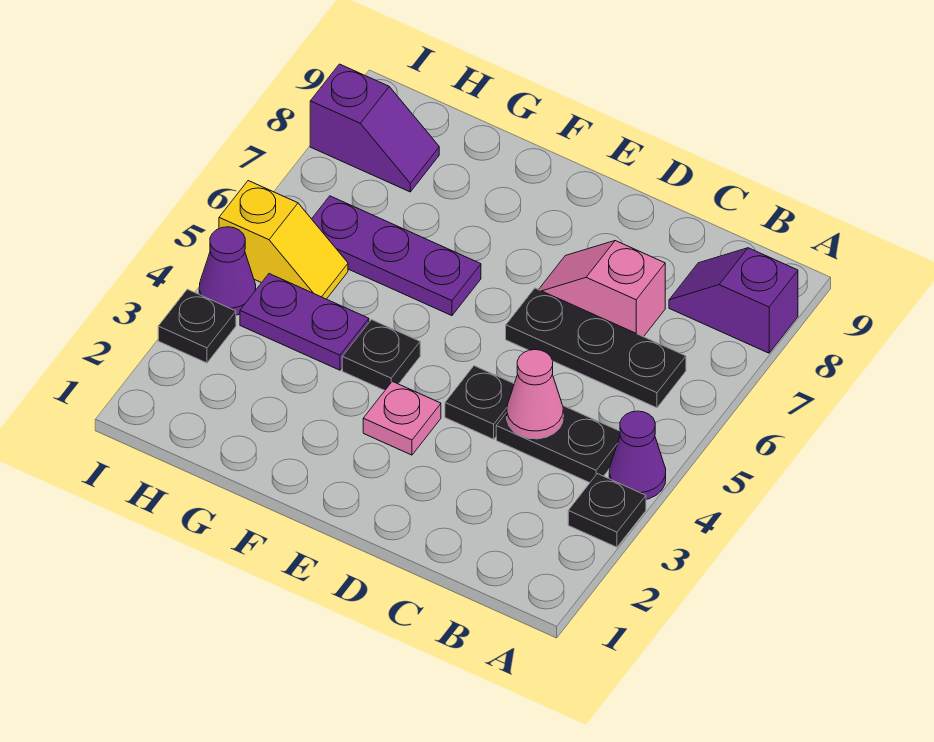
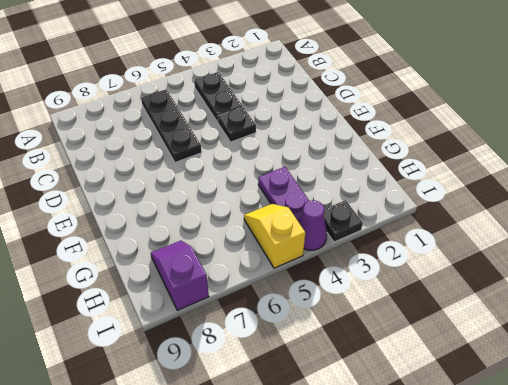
none -> black 1x1 plate [568,474,646,547]
none -> purple 1x1 cone [609,411,666,499]
none -> purple 1x2 slope [669,248,798,353]

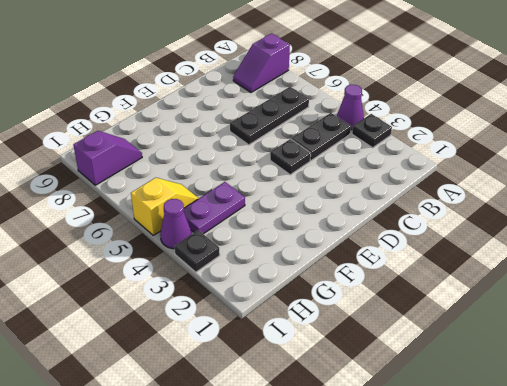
none -> pink 1x2 slope [539,241,665,337]
none -> pink 1x1 plate [363,381,441,455]
none -> black 1x1 plate [342,320,420,390]

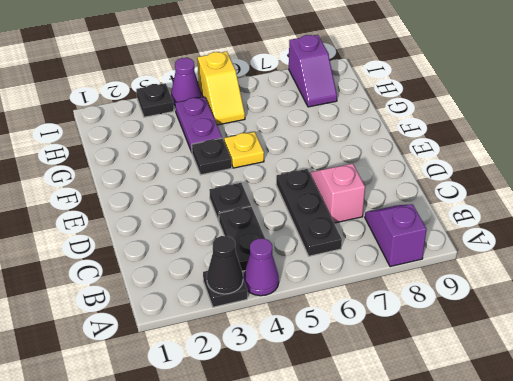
black 1x1 cone [207,236,243,294] -> none
yellow 1x1 plate [224,132,264,168] -> none
none -> pink 1x1 plate [363,381,441,455]
none -> purple 1x3 plate [312,196,481,316]
none -> pink 1x1 cone [507,350,563,439]

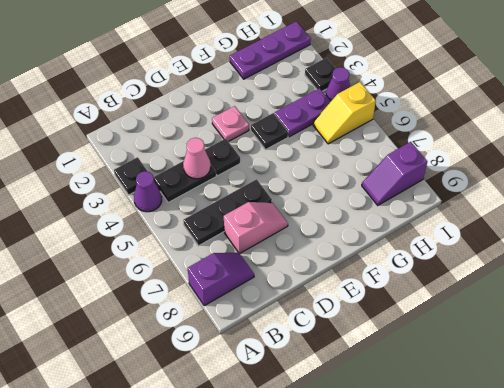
purple 1x3 plate [230,21,311,79] -> purple 1x3 plate moved to [312,196,481,316]

